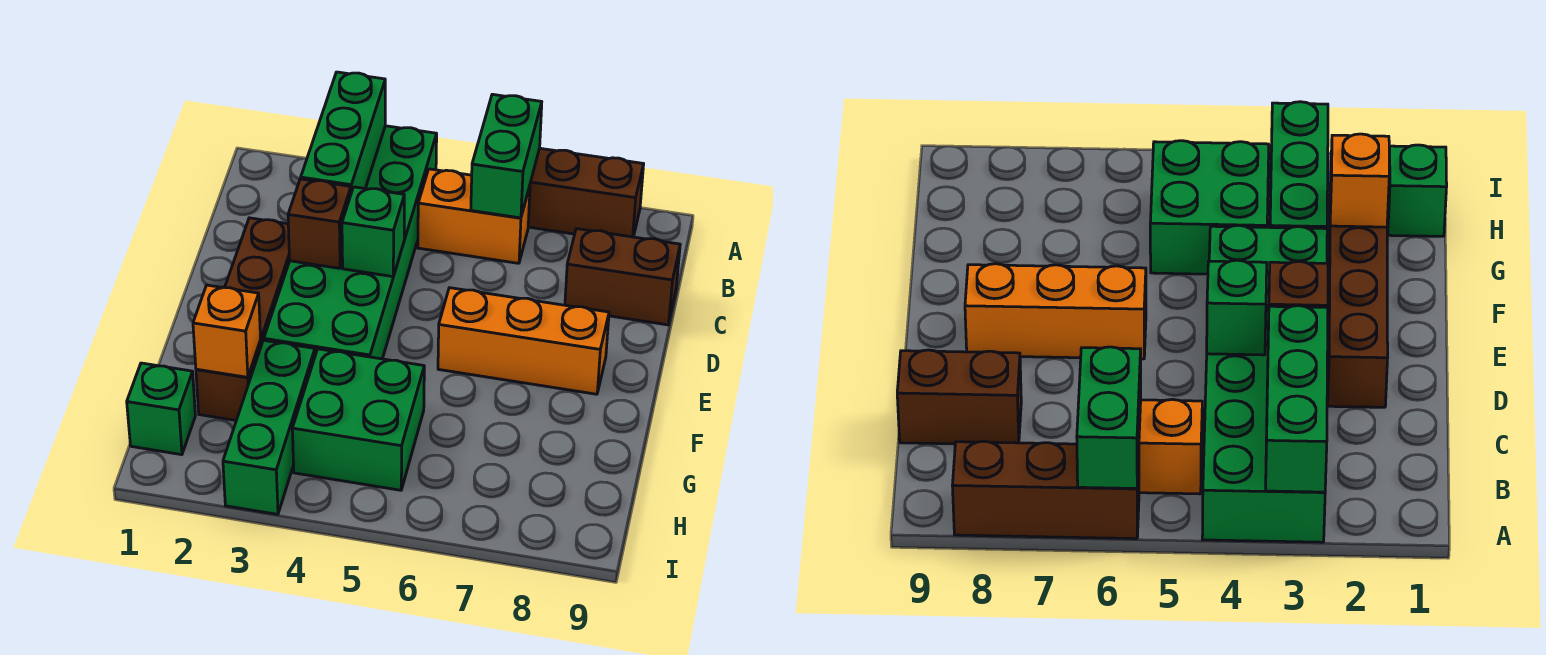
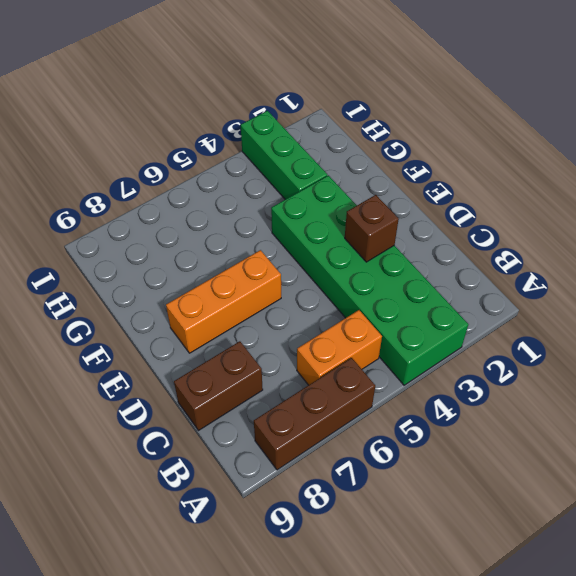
none -> brown 1x4 brick [196,218,290,420]
none -> green 2x2 brick [292,349,424,490]
none -> green 1x1 brick [127,363,195,455]

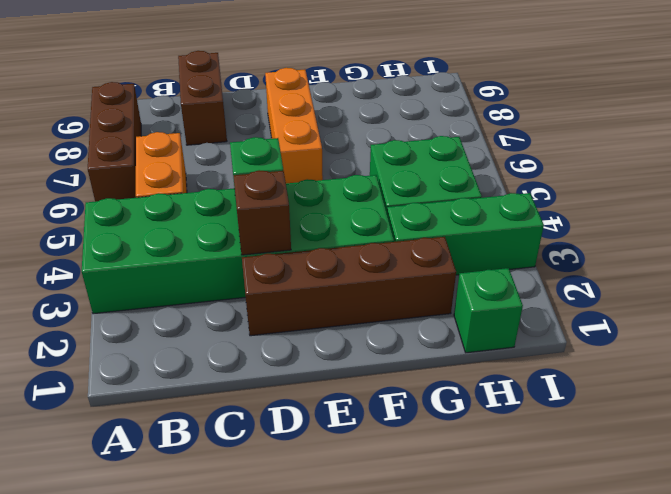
none -> green 1x3 brick [301,72,385,193]
none -> green 1x2 brick [471,94,542,218]
none -> orange 1x1 brick [193,285,261,377]

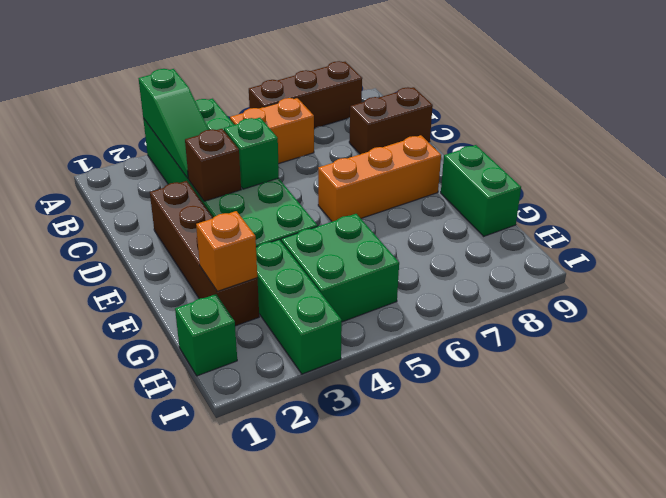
green 1x3 slope [139,69,209,178] -> green 1x3 brick [301,72,385,193]
green 1x2 brick [441,145,521,236] -> green 1x2 brick moved to [471,94,542,218]

